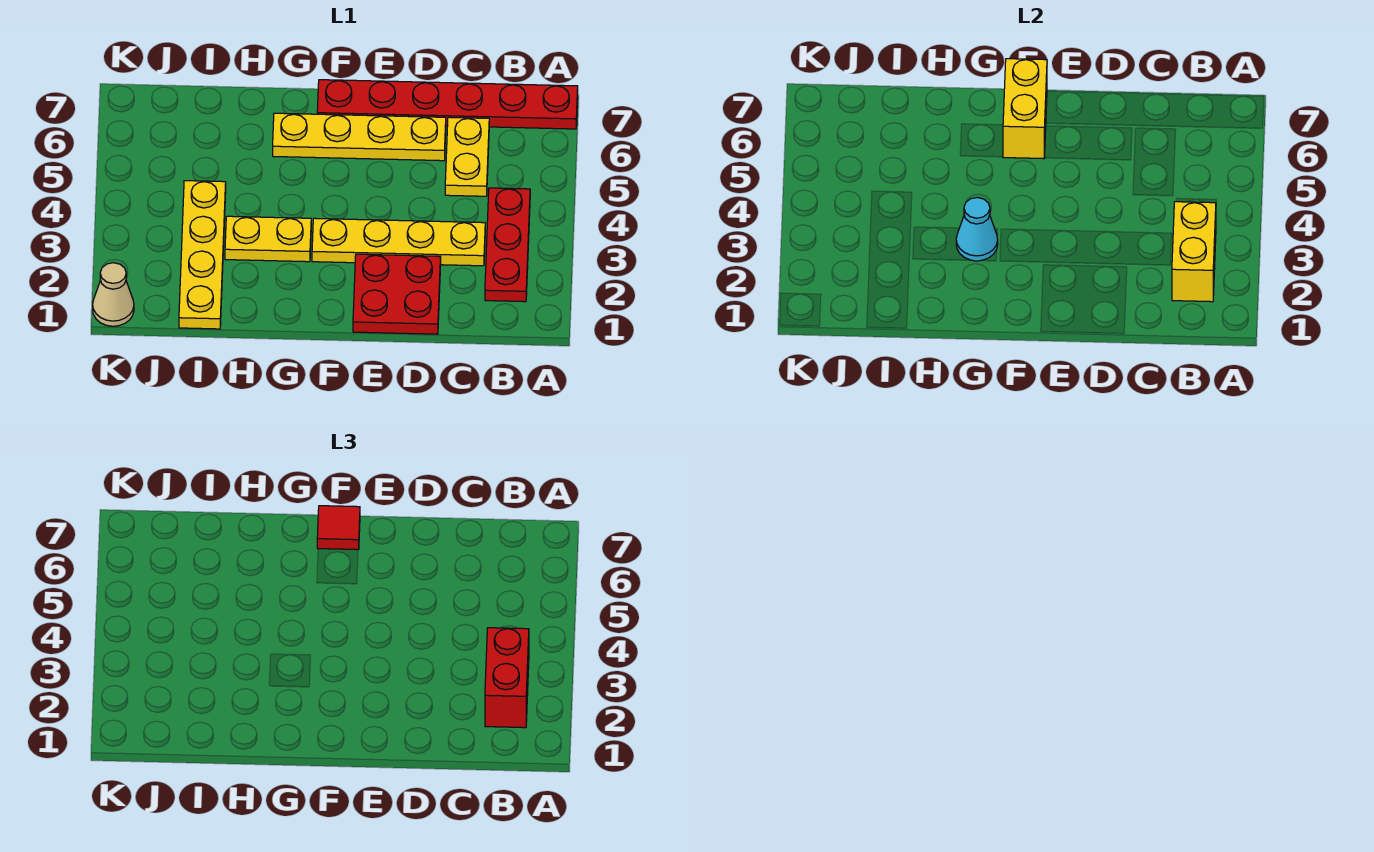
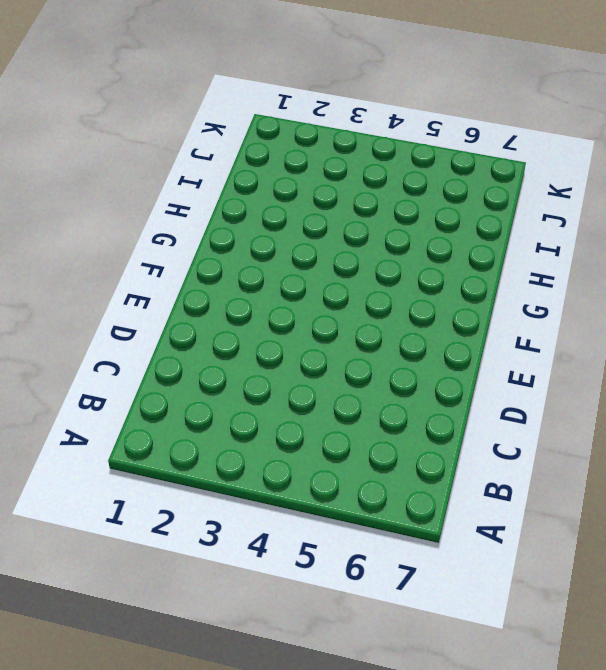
none -> red 1x6 plate [317,80,578,129]
none -> red 1x3 plate [485,188,530,302]
none -> yellow 1x4 plate [312,218,485,266]

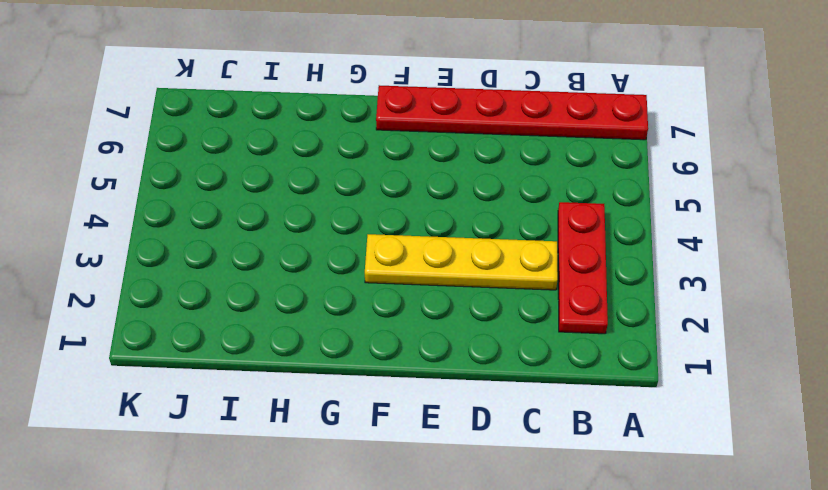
none -> yellow 1x2 plate [445,117,489,196]
none -> red 2x2 plate [353,254,441,334]
none -> yellow 1x4 plate [273,113,446,161]

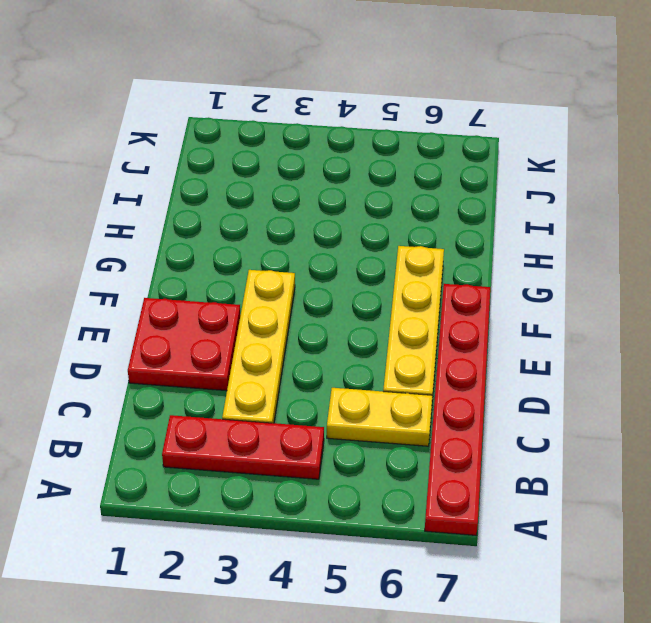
none -> yellow 1x2 plate [225,216,311,262]
none -> yellow 1x4 plate [179,181,226,329]
none -> tan 1x1 cone [93,263,134,326]

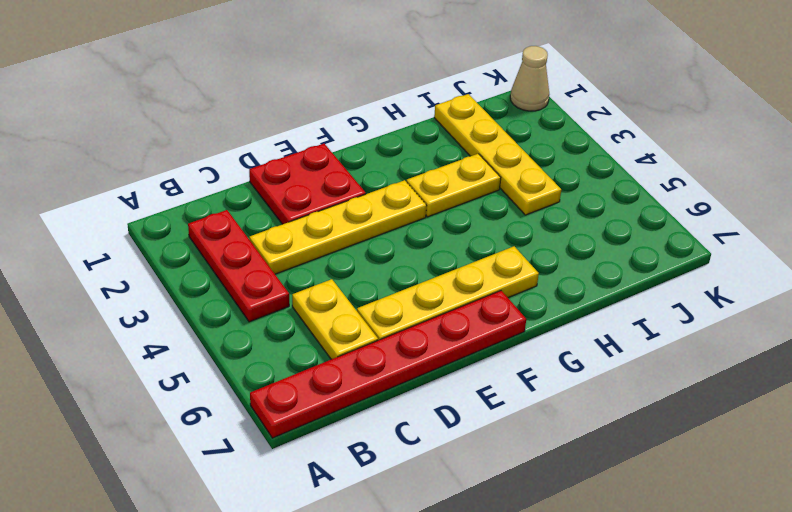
none -> yellow 1x2 brick [1172,202,1216,302]
none -> yellow 1x2 brick [1003,59,1047,159]
none -> cyan 1x1 cone [956,197,998,261]

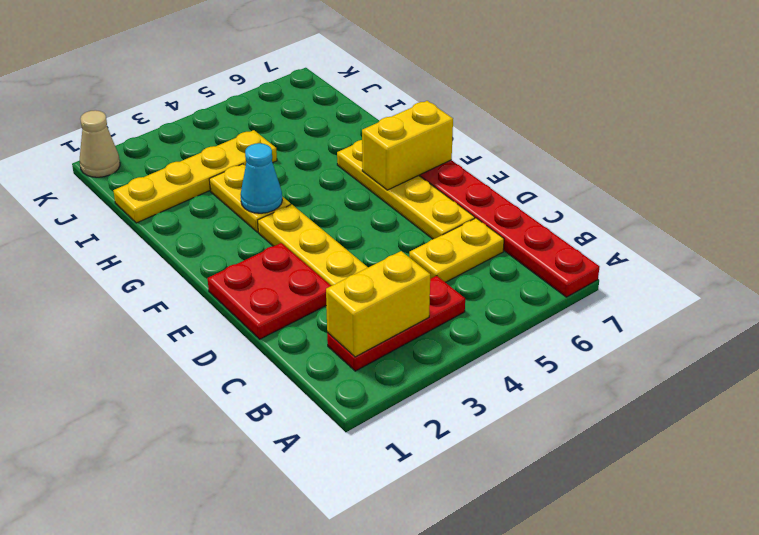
none -> red 1x2 brick [485,628,529,728]
none -> red 1x1 tile [317,506,360,550]

